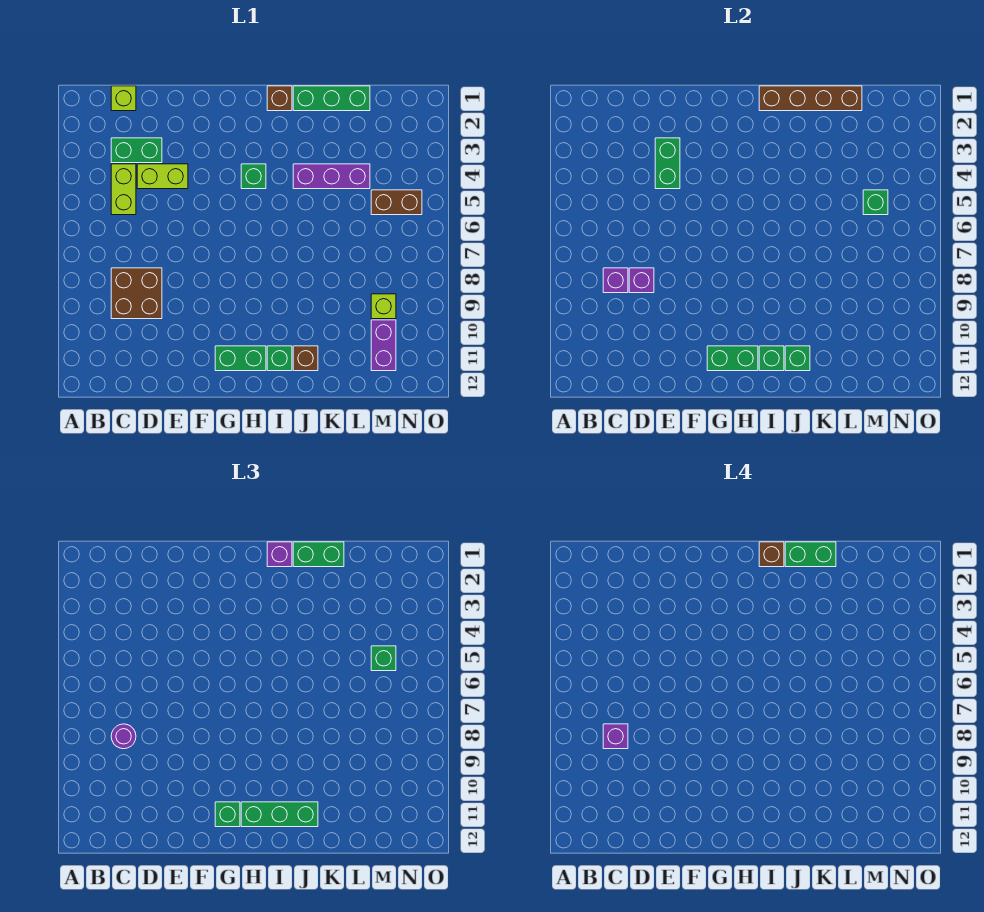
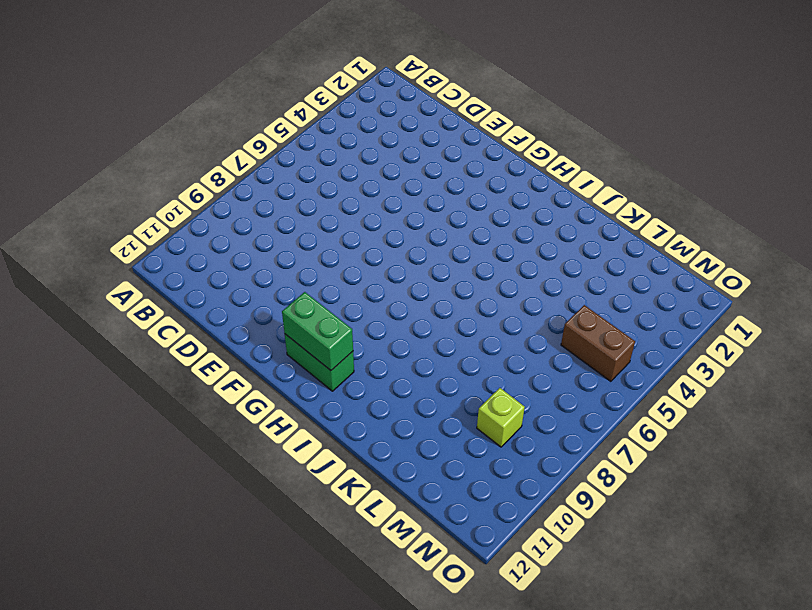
none -> lime 1x1 brick [111,86,136,111]
none -> green 1x2 brick [111,138,162,163]
none -> lime 1x2 brick [111,164,136,215]
none -> brown 2x2 brick [111,268,162,319]

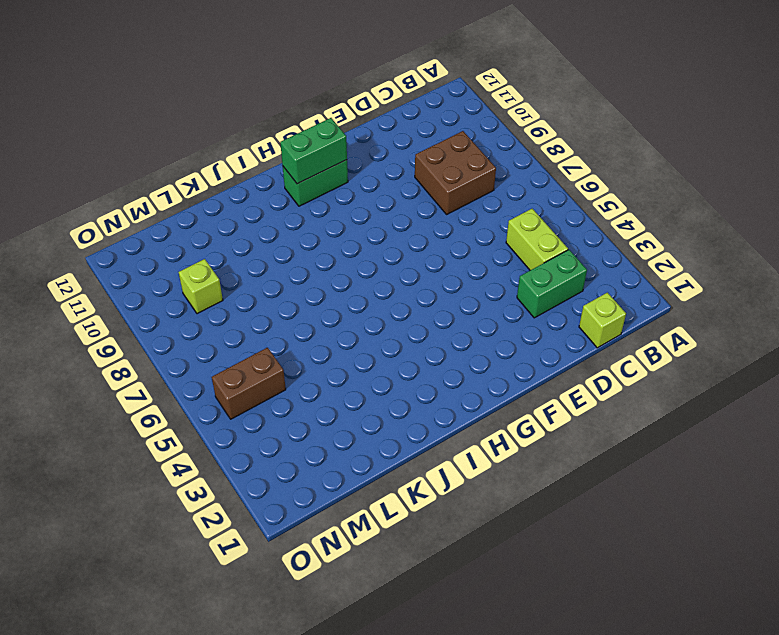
none -> lime 1x2 brick [137,164,188,189]
none -> green 1x1 brick [241,164,266,189]
none -> brown 1x1 brick [267,86,292,111]
none -> green 1x1 brick [267,346,292,371]

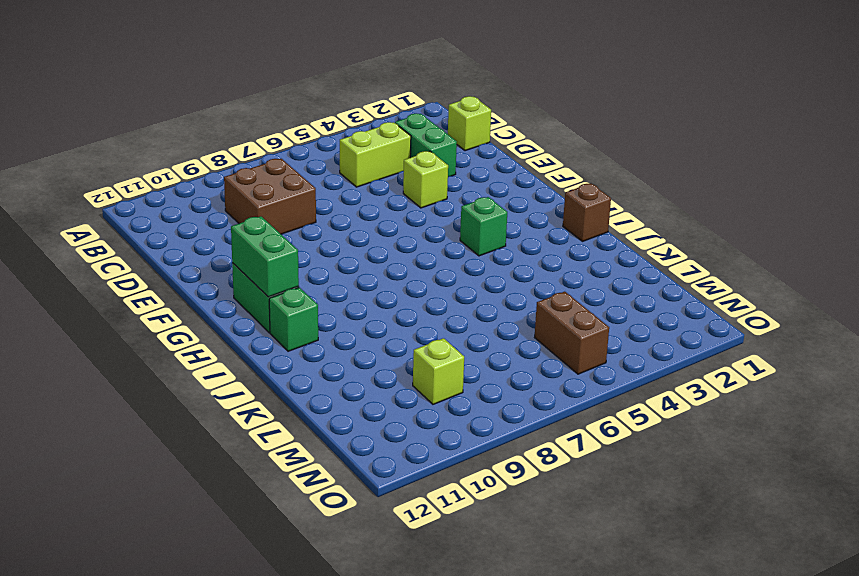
lime 1x1 brick [403,151,448,208] -> lime 1x2 brick [137,164,188,189]
none -> green 1x3 brick [293,86,370,111]
none -> purple 1x3 brick [293,164,370,189]
none -> brown 1x1 brick [293,346,318,371]
none -> purple 1x2 brick [371,320,396,371]

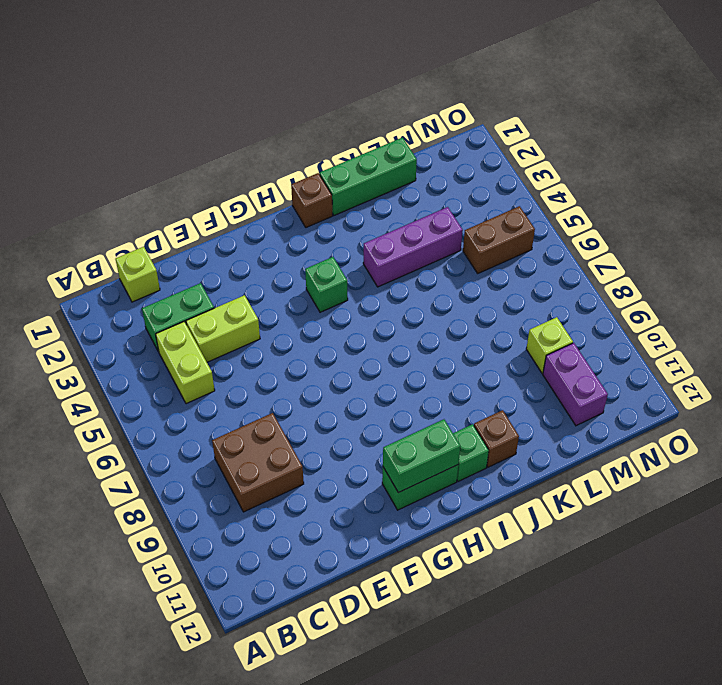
none -> purple 1x1 brick [603,268,628,293]
none -> purple 1x1 brick [629,268,654,293]
none -> green 1x2 brick [655,138,680,189]
none -> brown 1x4 brick [759,86,862,111]

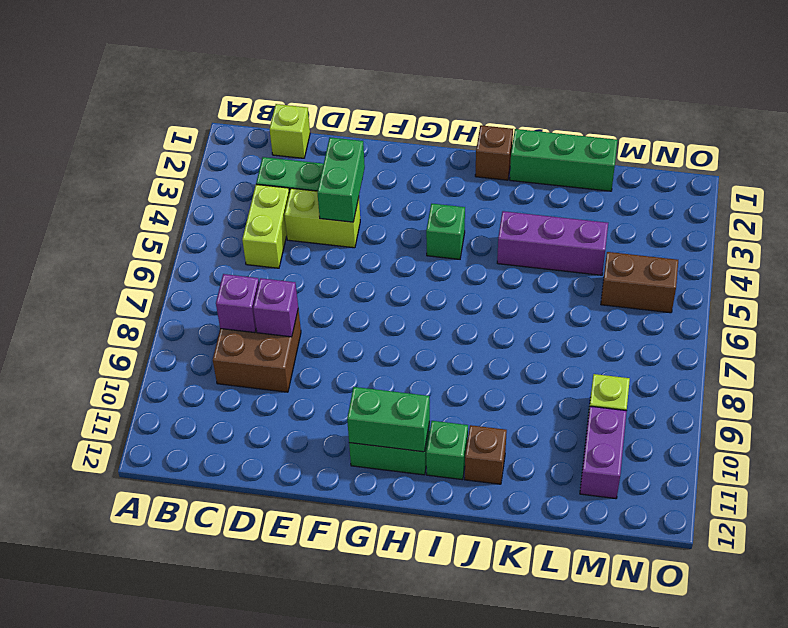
none -> brown 1x4 brick [759,86,862,111]
none -> green 1x1 brick [759,346,784,371]
none -> green 1x1 brick [785,346,810,371]
none -> green 1x1 brick [863,190,888,215]

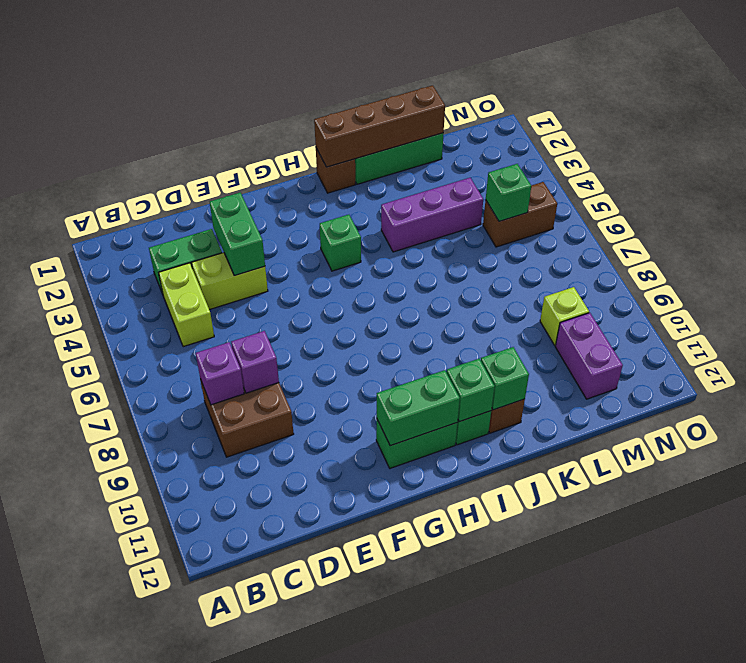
none -> lime 1x1 brick [111,86,136,111]
none -> purple 1x1 round brick [111,724,136,749]
none -> green 1x1 brick [215,802,240,827]
none -> green 1x3 brick [241,802,318,827]

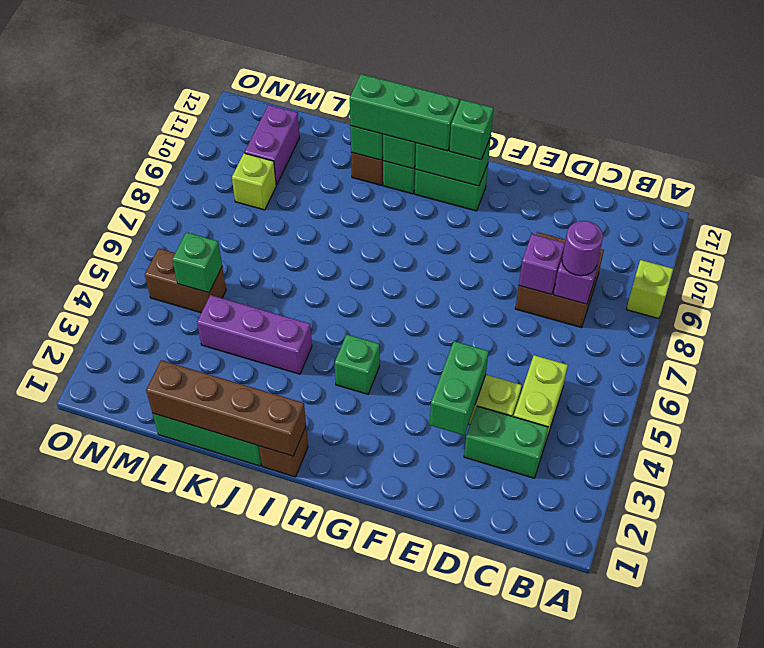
lime 1x1 brick [626,260,673,319] -> lime 1x1 brick moved to [111,86,136,111]
none -> purple 1x1 brick [267,542,292,567]
none -> green 1x2 brick [293,542,344,567]
none -> green 1x1 brick [371,646,396,671]
none -> purple 1x1 brick [603,724,628,749]

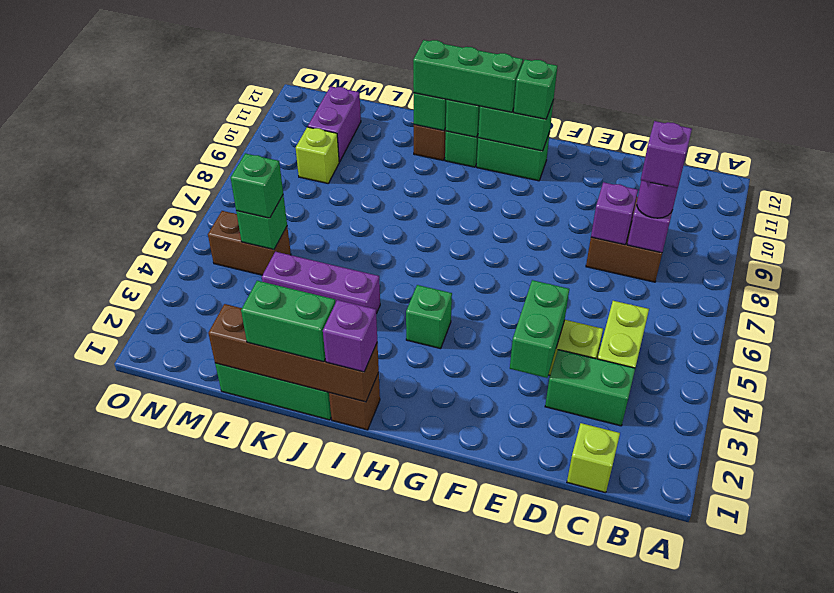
none -> brown 1x1 brick [759,542,784,567]
none -> green 1x2 brick [785,542,836,567]

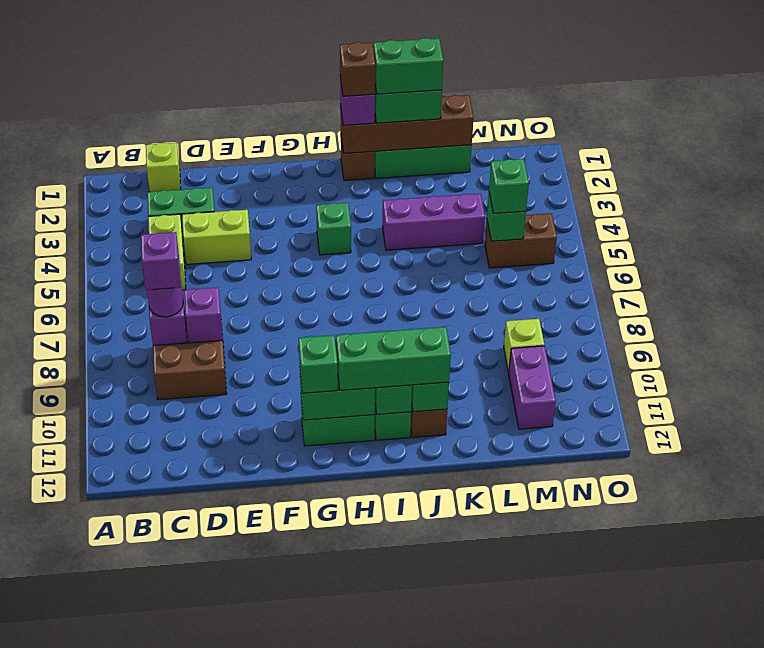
none -> green 1x2 brick [655,138,680,189]

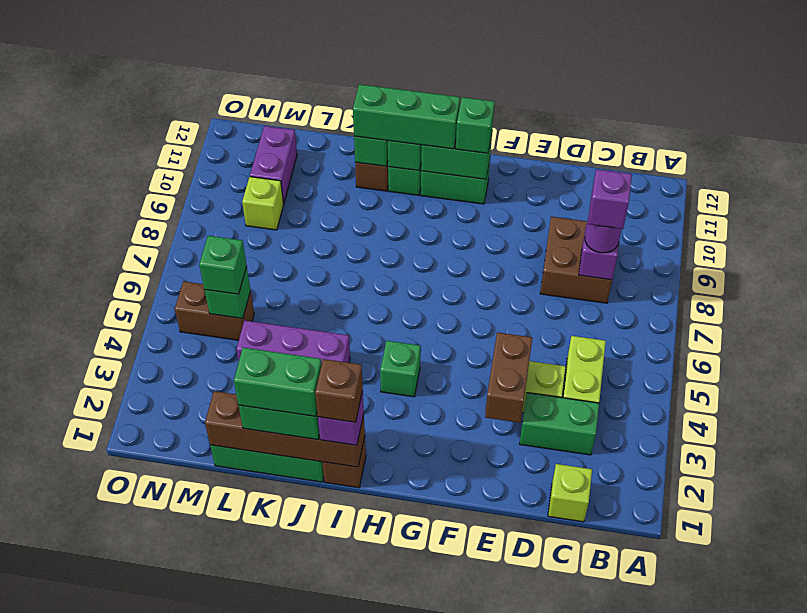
brown 1x2 brick [485,332,532,423] -> green 1x2 brick [655,138,680,189]
none -> purple 1x1 brick [629,268,654,293]

